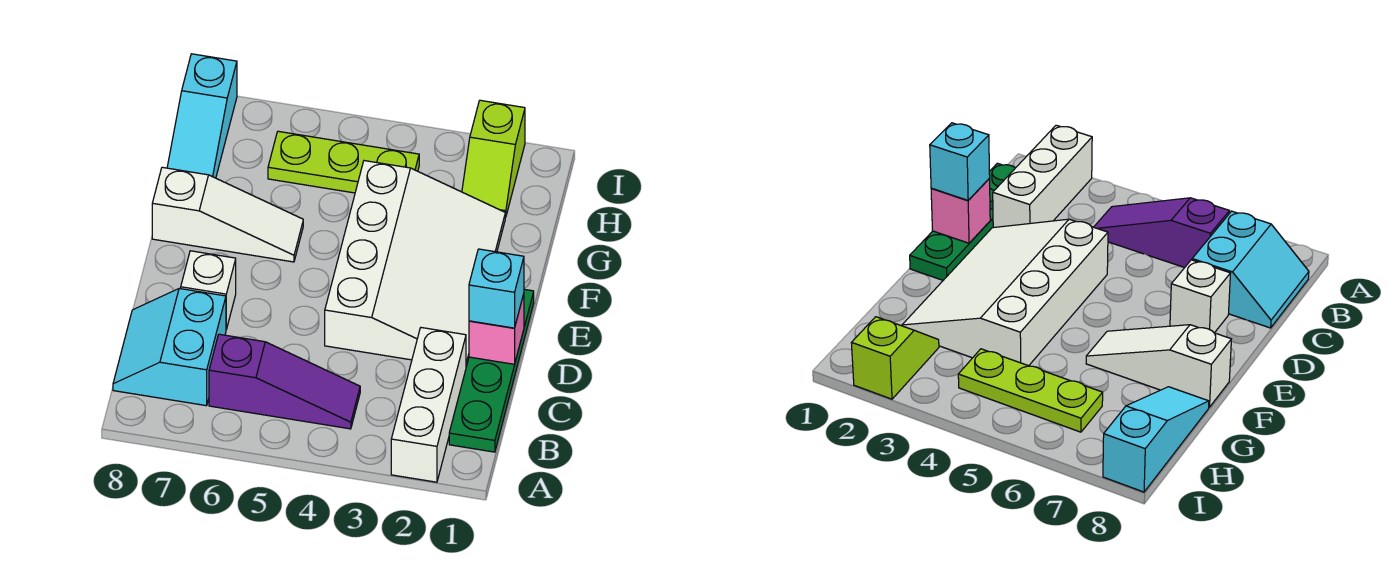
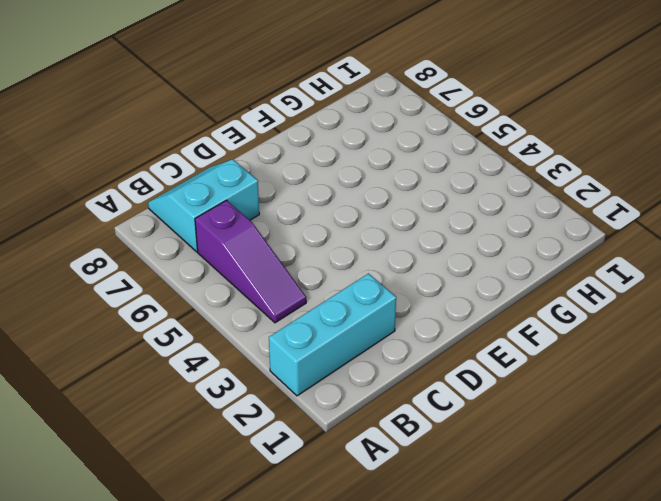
cyan 1x3 brick [269,274,396,396] -> white 1x3 brick [391,328,466,482]
none -> green 1x4 plate [449,289,534,452]
none -> white 3x4 slope [325,161,505,367]
none -> white 1x1 brick [181,251,236,329]

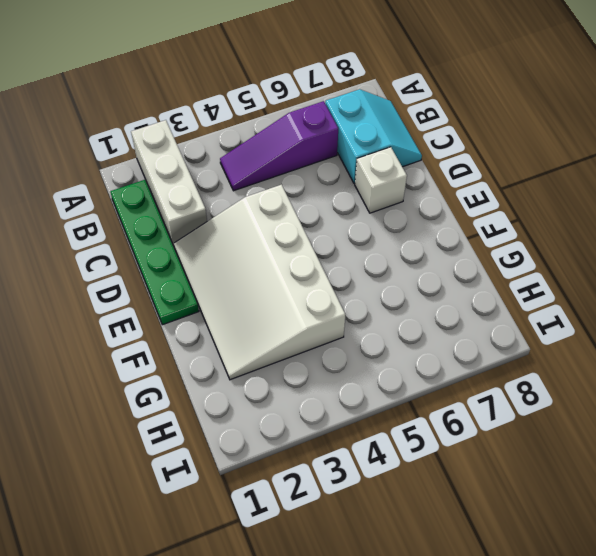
none -> white 1x3 slope [152,167,303,262]
none -> cyan 1x3 slope [167,54,237,178]
none -> lime 1x2 slope [462,100,525,217]

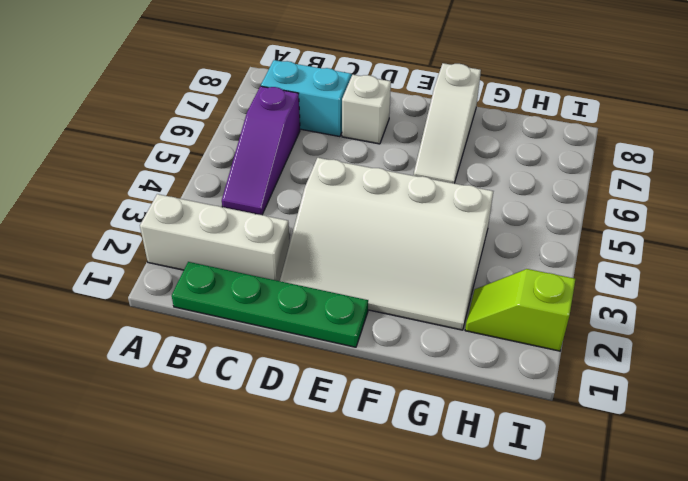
none -> cyan 1x3 slope [167,54,237,178]
none -> lime 1x3 plate [268,131,419,193]
none -> pink 1x1 brick [469,294,524,364]

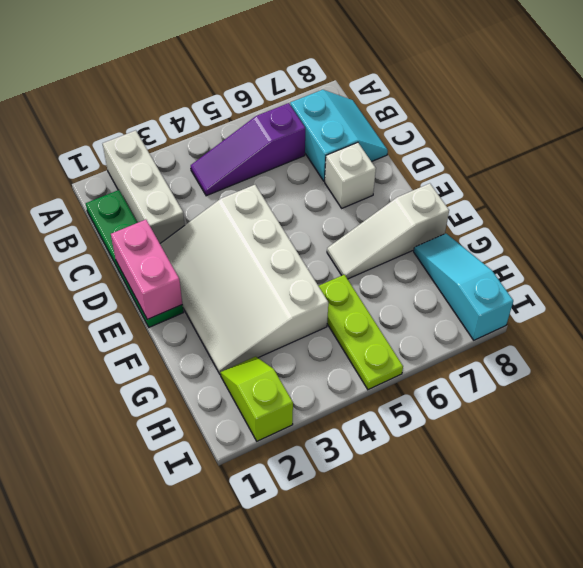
pink 1x2 brick [111,220,182,319] -> pink 1x1 brick [469,294,524,364]
lime 1x3 plate [319,275,403,390] -> lime 1x3 plate turned to [268,131,419,193]
none -> cyan 1x1 brick [469,249,524,328]

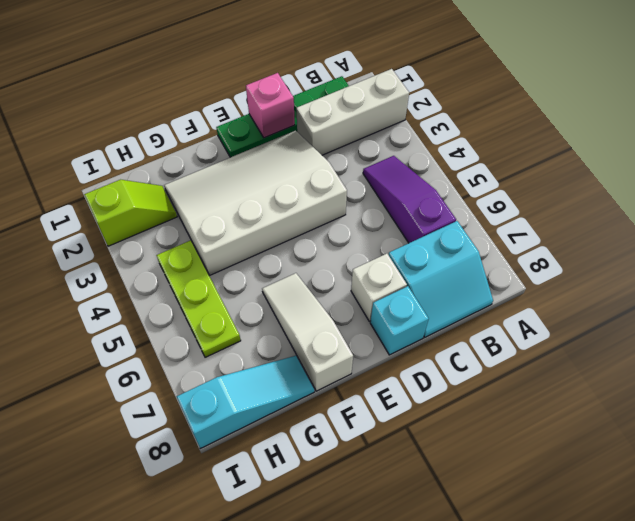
cyan 1x1 brick [370,286,429,355] -> cyan 1x1 brick moved to [469,249,524,328]

